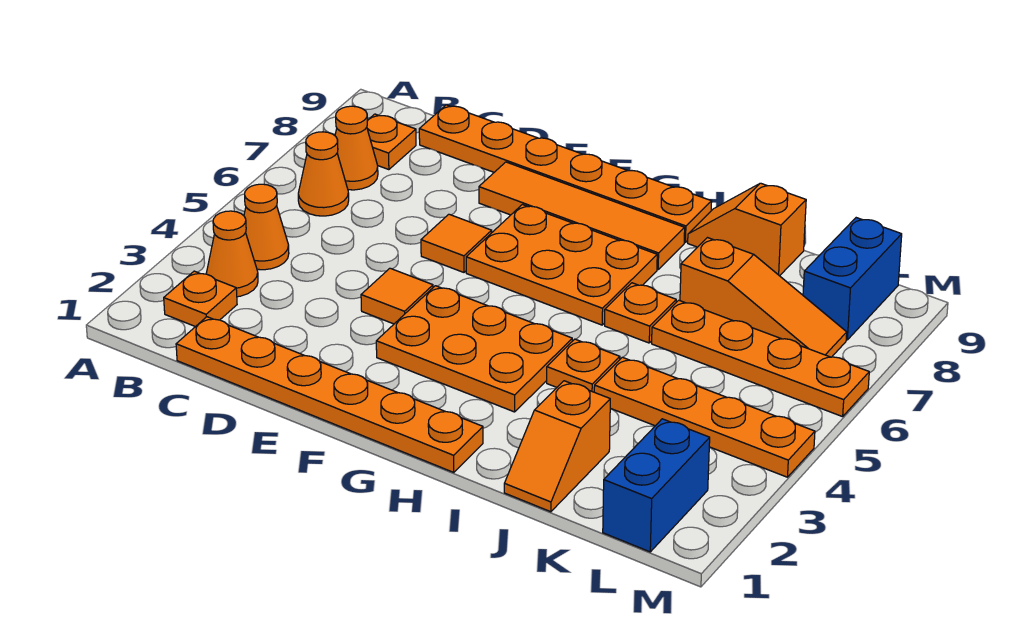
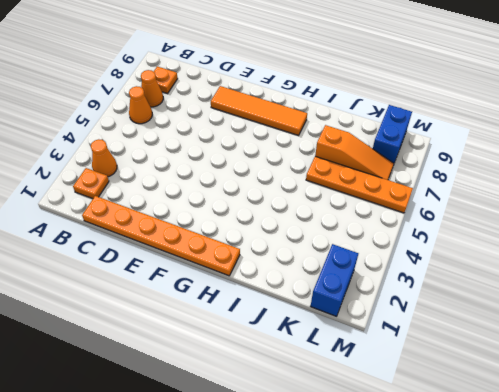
none -> orange 1x1 cone [244,184,289,270]
none -> orange 1x6 plate [419,105,712,242]
none -> orange 1x1 tile [361,268,433,324]

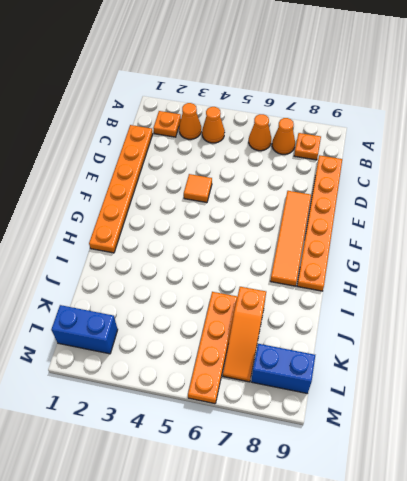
none -> orange 1x1 tile [421,214,492,272]
none -> orange 2x3 plate [376,286,572,412]
none -> orange 2x3 plate [466,205,657,325]

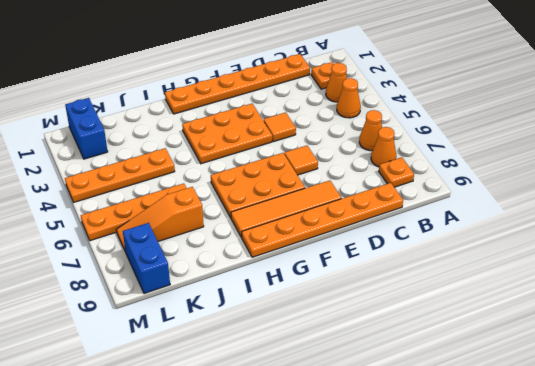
none -> orange 1x1 plate [547,339,620,392]
none -> orange 1x1 plate [605,283,676,343]
none -> orange 1x2 slope [688,183,806,276]

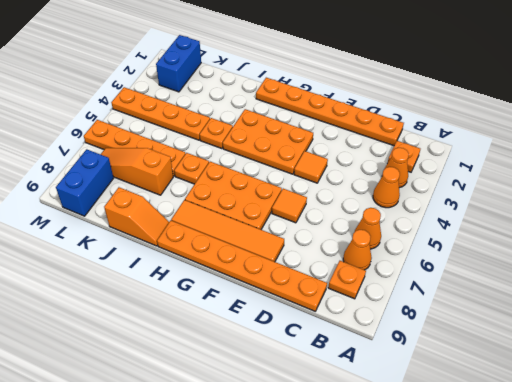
none -> orange 1x2 slope [504,381,610,512]

